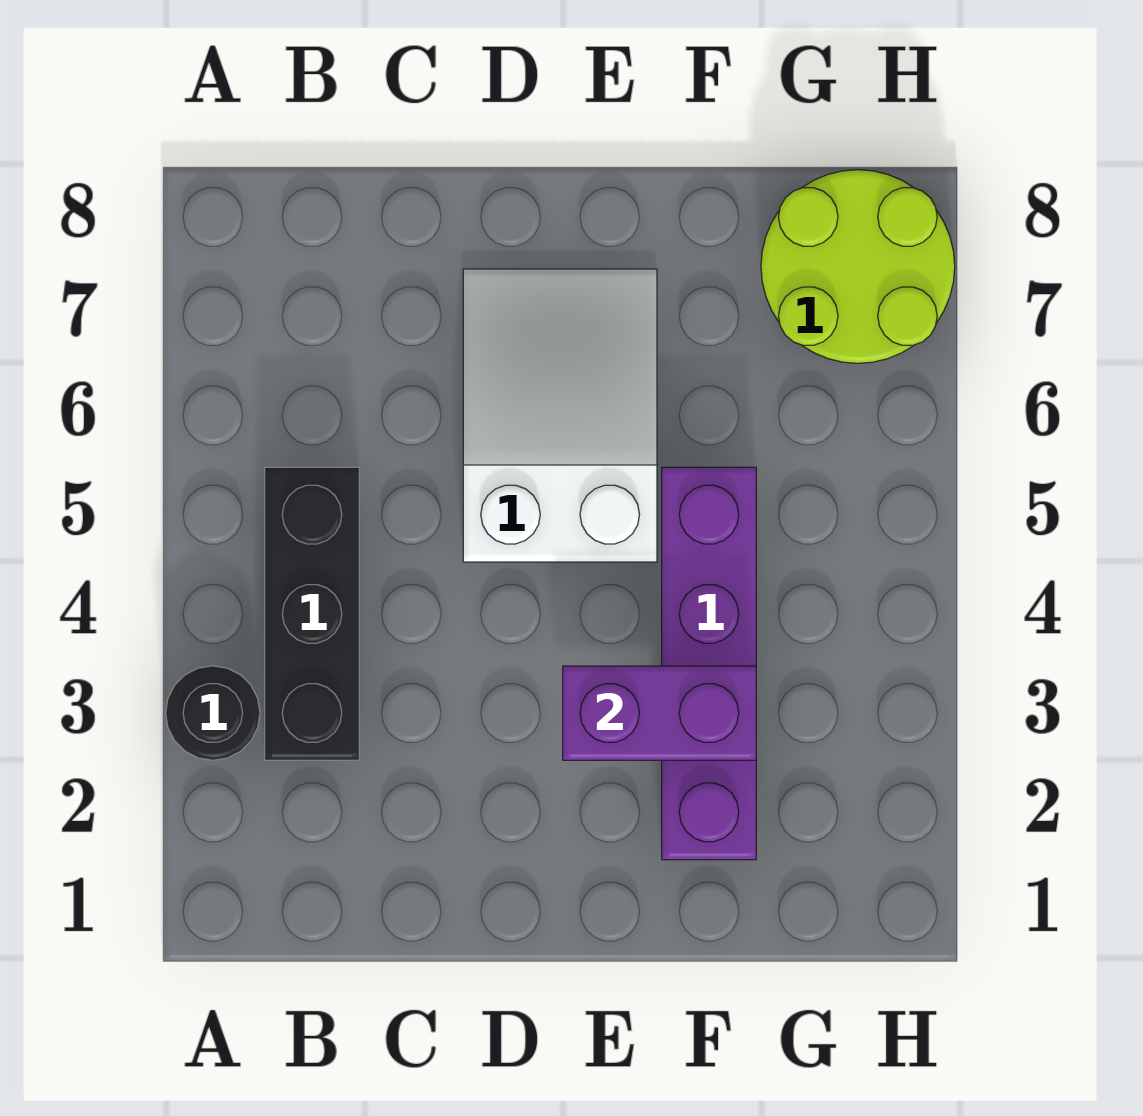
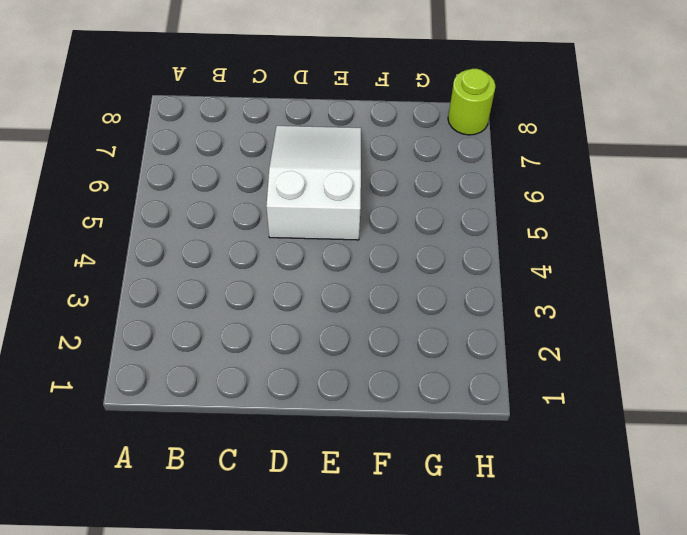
lime 1x1 round brick [448,69,495,135] -> lime 2x2 round brick [761,170,955,363]
none -> black 1x1 round brick [166,666,260,760]
none -> black 1x3 brick [265,467,359,760]

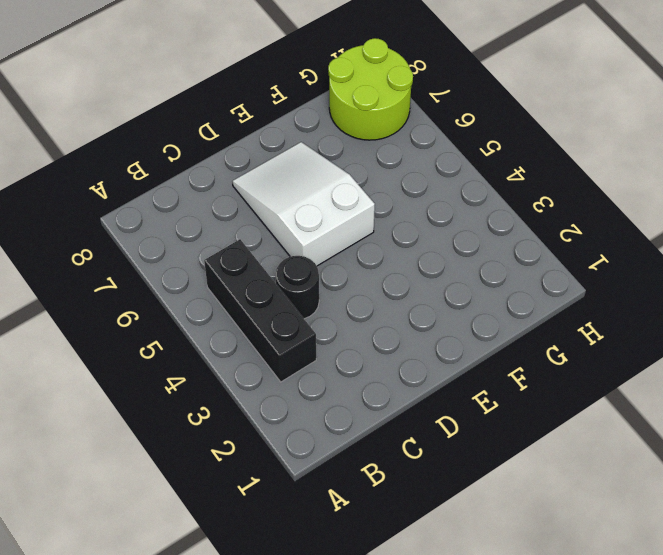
black 1x1 round brick [276,256,319,319] -> black 1x1 round brick moved to [166,666,260,760]
none -> purple 1x4 brick [662,467,756,860]
none -> purple 1x2 brick [563,666,756,760]

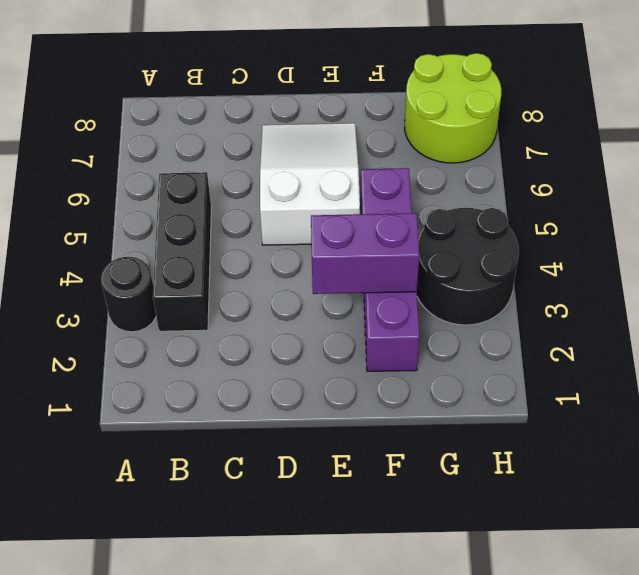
black 2x2 round brick [417,208,519,325] -> none

